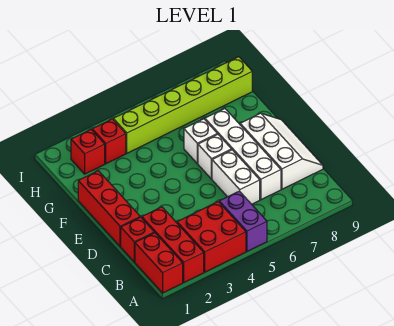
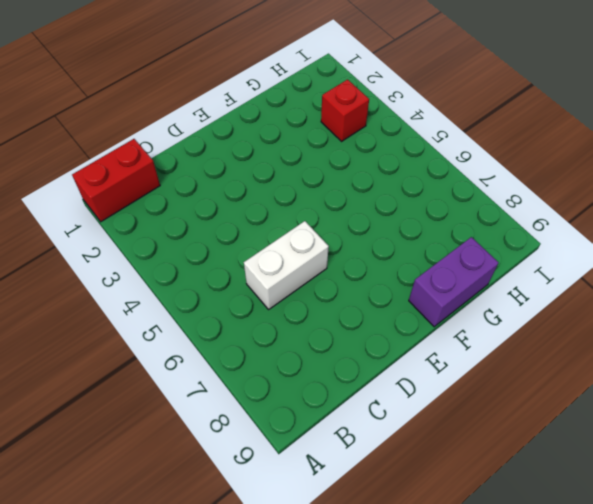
purple 1x2 brick [409,237,499,327] -> purple 1x2 brick moved to [219,191,267,251]
none -> red 1x3 brick [142,207,204,282]
none -> red 2x2 brick [177,202,246,272]
none -> red 1x1 brick [121,217,154,262]

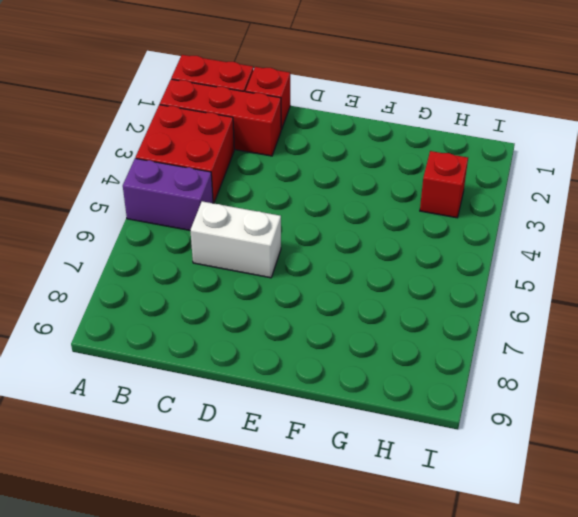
none -> white 1x4 brick [205,109,281,200]
none -> white 2x3 slope [240,113,323,189]
none -> red 1x3 brick [78,171,140,247]

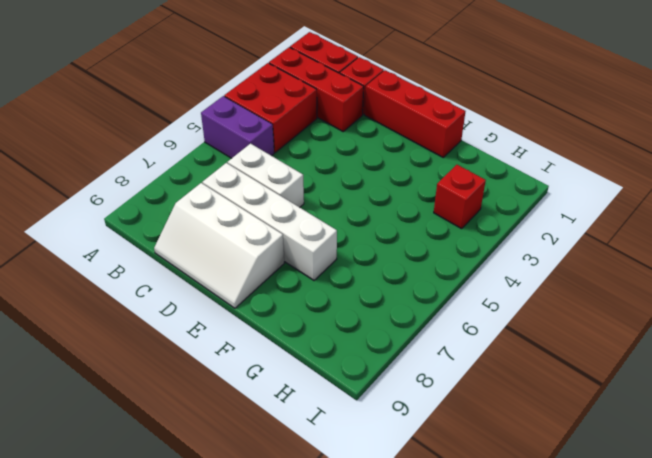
none -> white 1x1 brick [198,134,232,179]
none -> white 1x1 brick [184,119,217,164]
none -> red 1x1 brick [71,130,105,174]

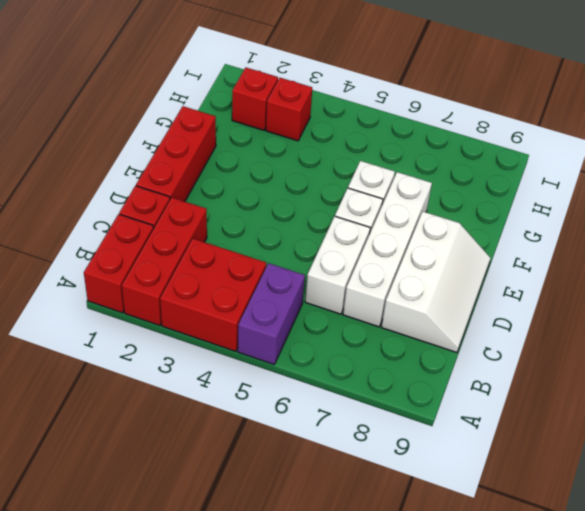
none -> lime 1x6 brick [113,57,252,153]

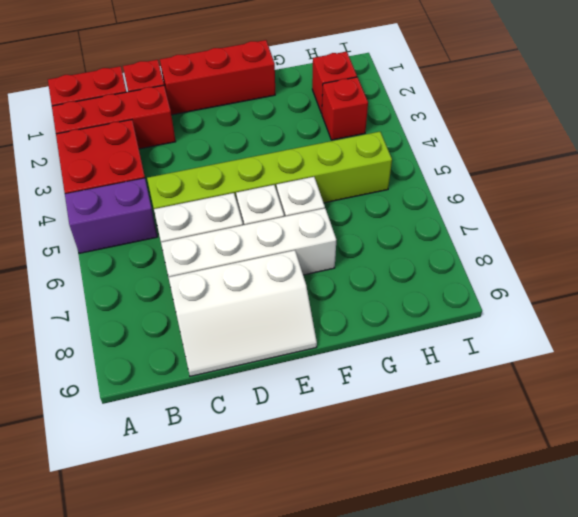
lime 1x6 brick [147,132,392,209] -> lime 1x6 brick turned to [113,57,252,153]

